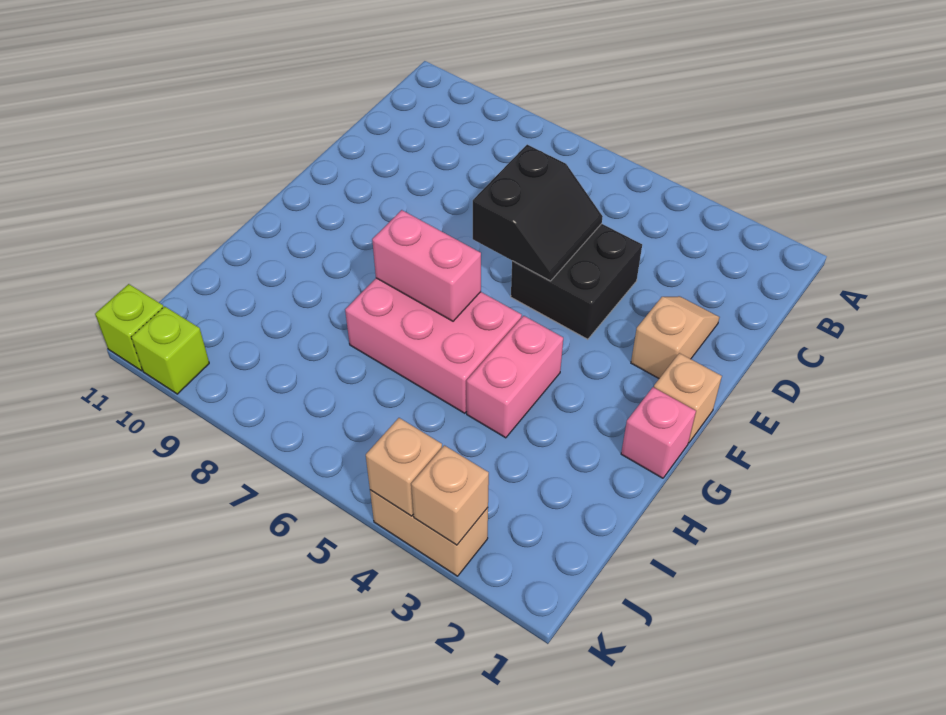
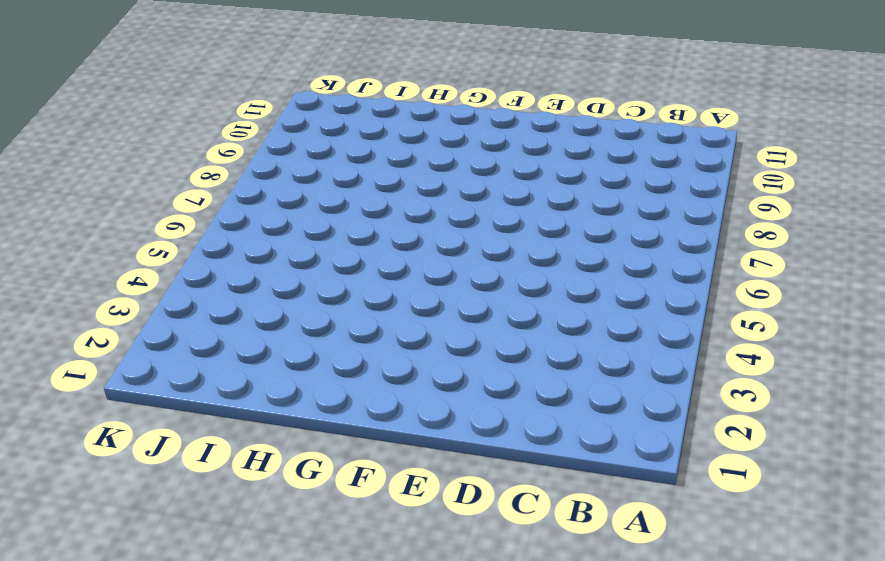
none -> tan 1x2 slope [631,296,720,378]
none -> black 2x2 brick [511,224,642,339]
none -> tan 1x1 brick [654,353,722,443]

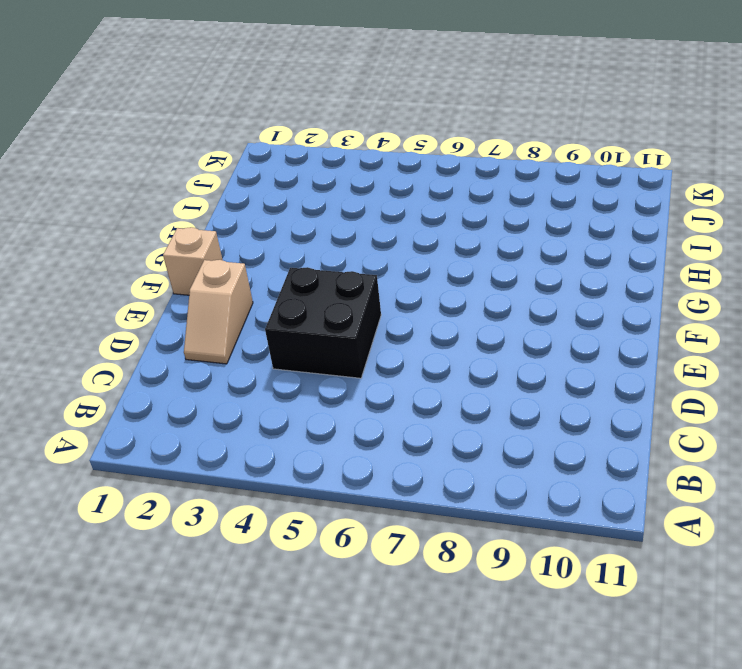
none -> pink 1x1 brick [621,387,696,478]
none -> pink 1x2 brick [467,316,563,438]
none -> pink 2x3 brick [345,278,522,413]

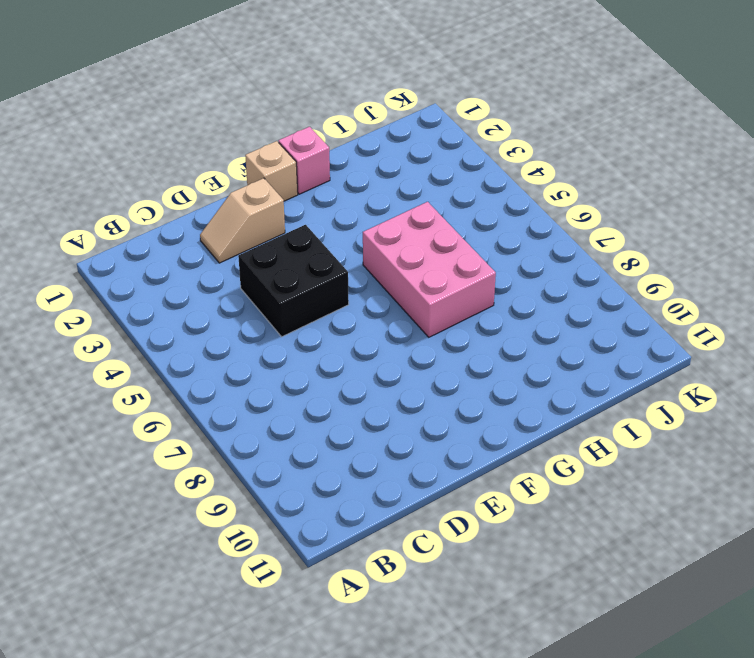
none -> pink 1x2 brick [467,316,563,438]
none -> tan 1x2 brick [370,490,488,576]
none -> lime 1x1 brick [131,306,209,394]

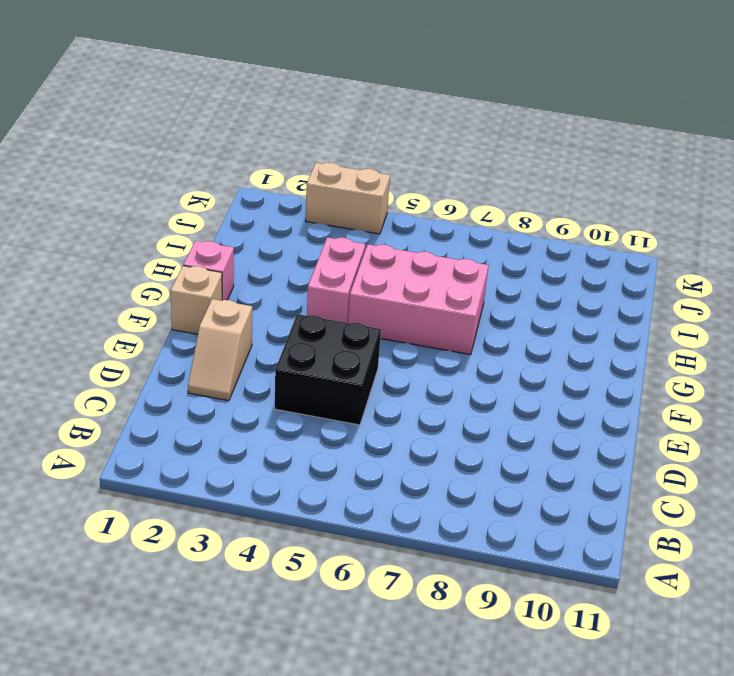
none -> lime 1x1 brick [131,306,209,394]
none -> lime 1x1 brick [95,284,163,371]
none -> black 2x2 slope [473,145,603,281]

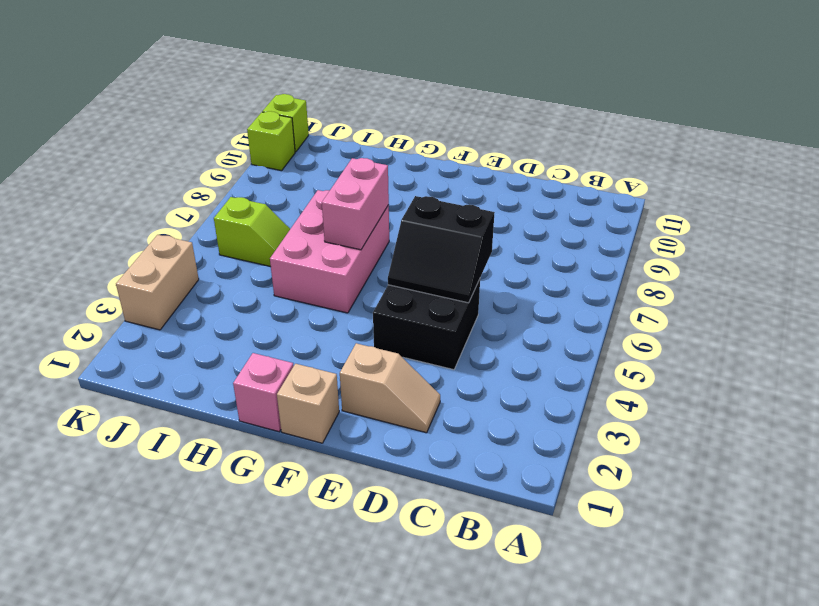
lime 1x2 slope [214,197,290,267] -> none
none -> pink 1x2 brick [467,316,563,438]
none -> tan 1x1 brick [411,445,489,545]
none -> tan 1x1 brick [366,418,442,516]

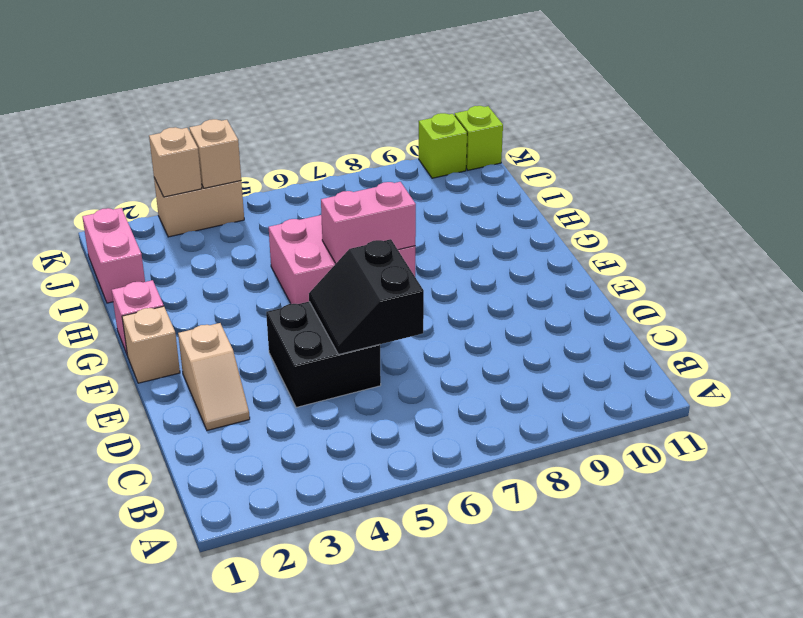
pink 1x2 brick [82,208,145,303] -> pink 1x2 brick moved to [467,316,563,438]

